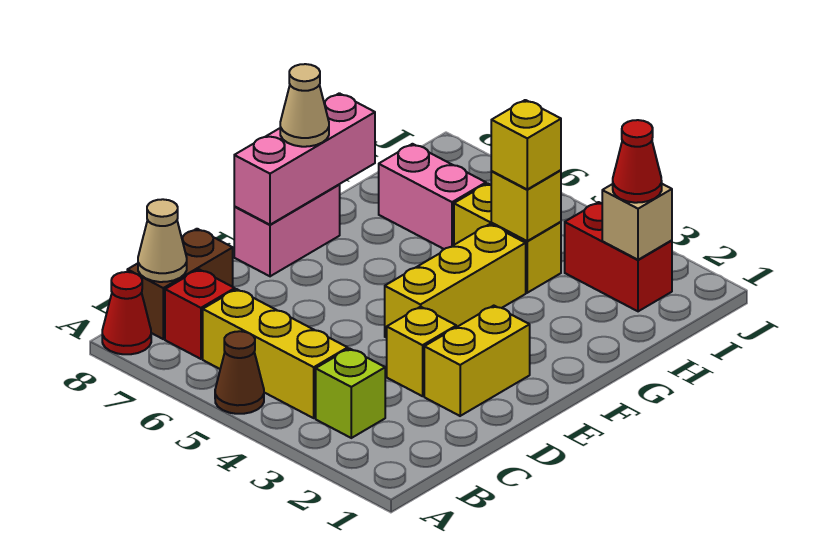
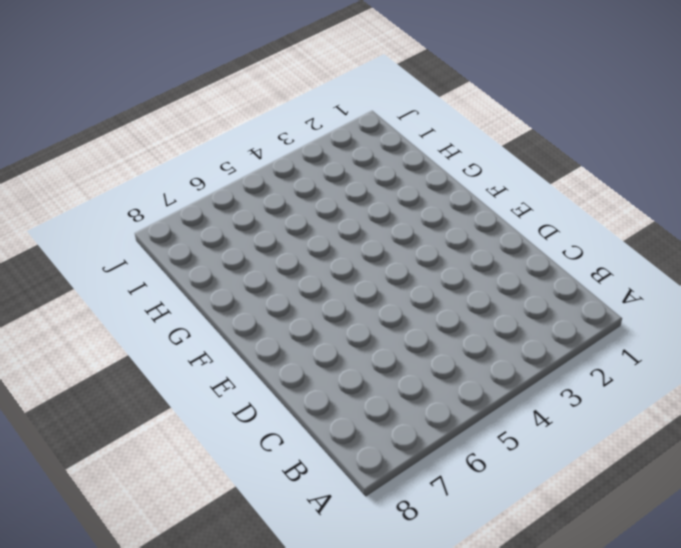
none -> brown 1x1 cone [215,331,264,414]
none -> red 1x1 cone [102,272,151,354]
none -> lime 1x1 brick [316,349,385,438]

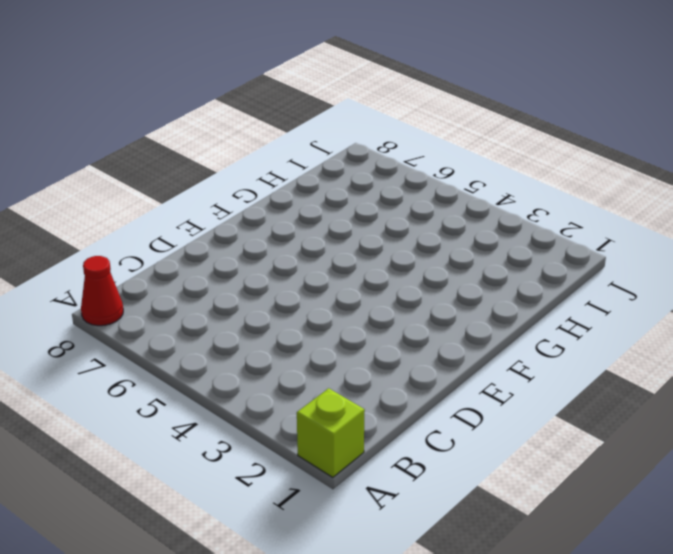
lime 1x1 brick [297,388,365,477] -> lime 1x1 brick moved to [316,349,385,438]
none -> brown 1x1 cone [215,331,264,414]
none -> yellow 1x3 brick [203,289,348,418]
none -> red 1x1 brick [165,269,235,359]

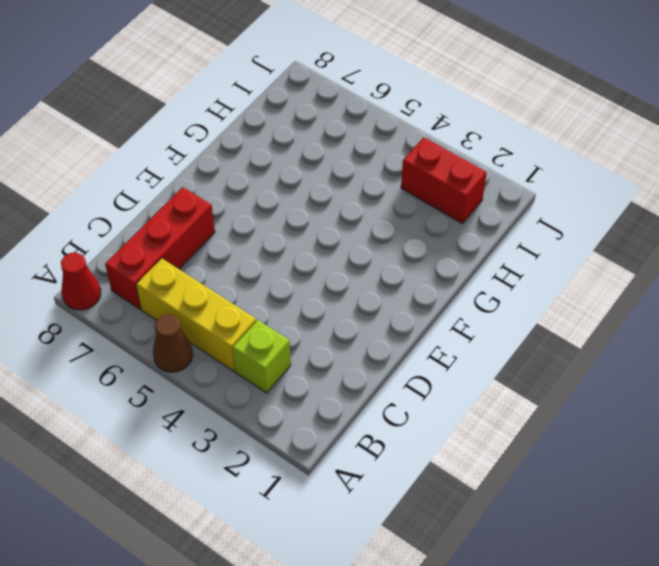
red 1x3 brick [105,187,215,309] -> red 1x1 brick [165,269,235,359]
none -> brown 1x2 brick [127,229,233,339]
none -> yellow 1x2 brick [424,306,530,416]
none -> yellow 1x1 brick [387,307,456,396]

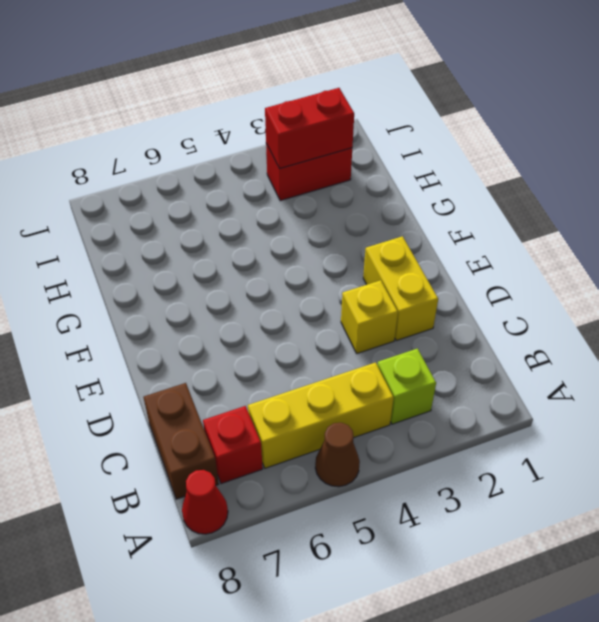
red 1x2 brick [265,88,354,169] -> tan 1x1 brick [602,184,672,260]
none -> yellow 1x3 brick [385,224,526,338]
none -> pink 1x2 brick [234,185,340,276]
none -> yellow 1x2 brick [454,183,561,293]

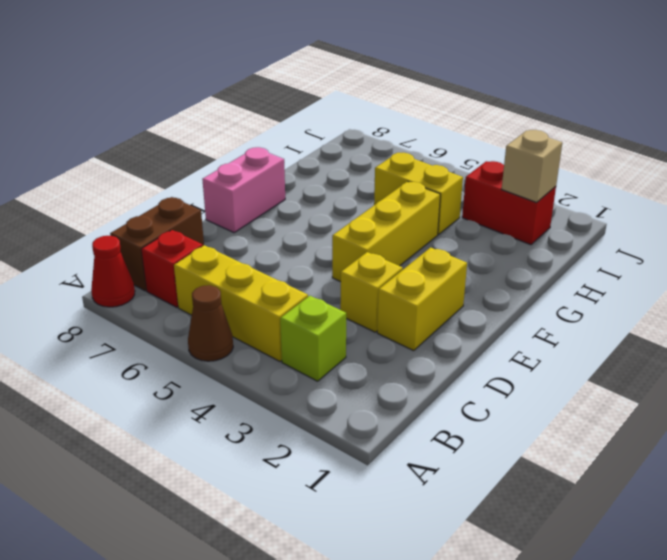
none -> pink 1x2 brick [379,144,486,249]
none -> tan 1x1 cone [138,199,187,282]
none -> pink 1x3 brick [234,93,375,225]

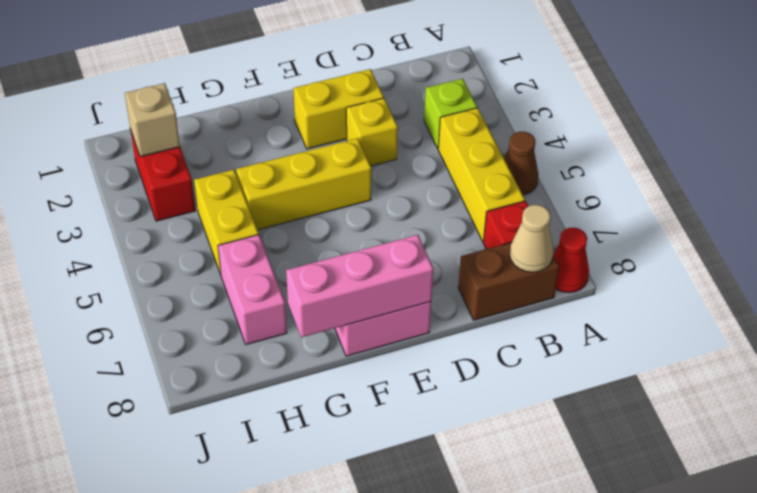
none -> yellow 1x1 brick [491,170,561,241]
none -> tan 1x1 cone [280,64,329,147]
none -> yellow 1x1 brick [491,100,561,189]

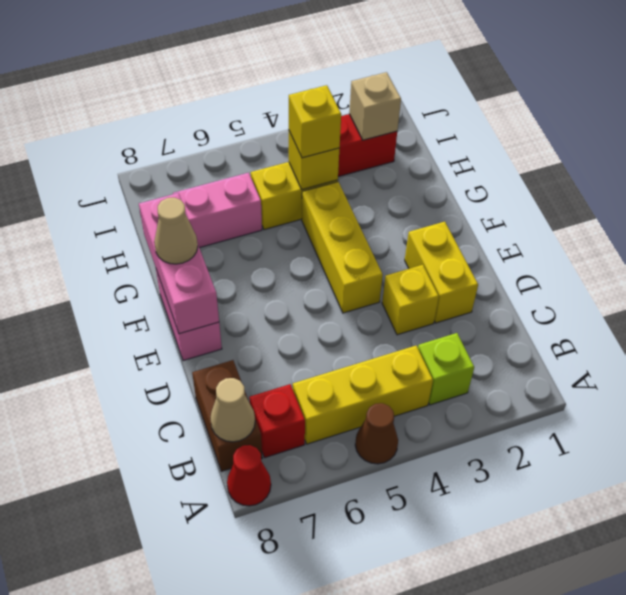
none -> red 1x1 cone [613,120,662,203]

